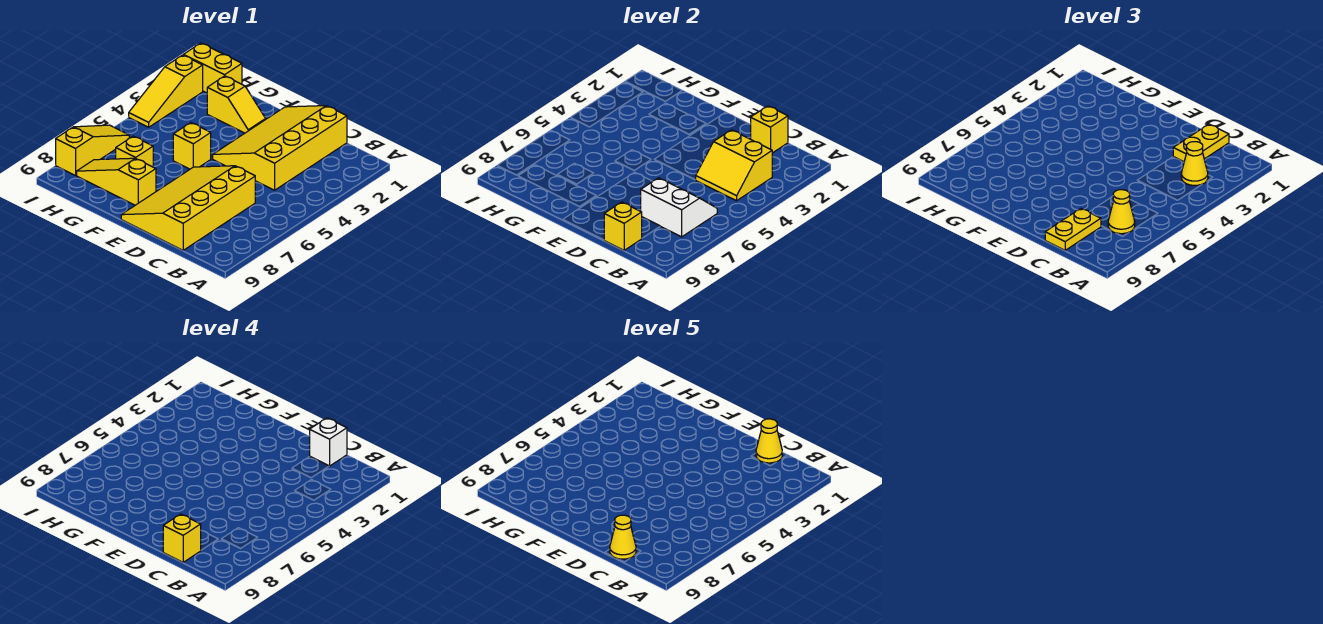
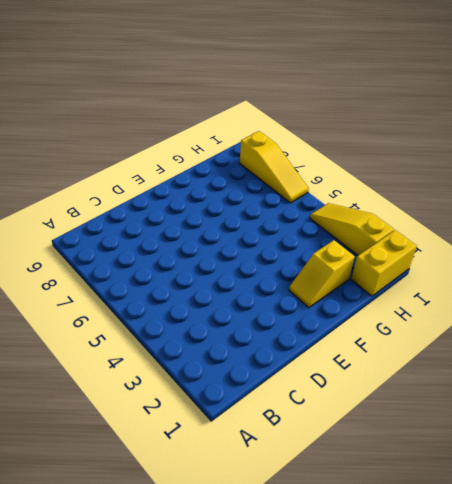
none -> yellow 3x4 slope [213,106,347,190]
none -> yellow 3x4 slope [121,166,255,250]
none -> yellow 1x1 brick [173,123,211,169]

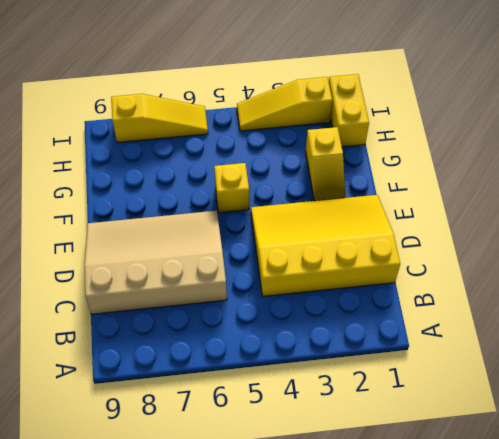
tan 3x4 slope [85,211,227,314] -> yellow 3x4 slope [121,166,255,250]
none -> yellow 1x3 slope [77,158,156,205]
none -> yellow 1x1 brick [116,136,153,167]
none -> yellow 2x2 slope [696,130,772,201]

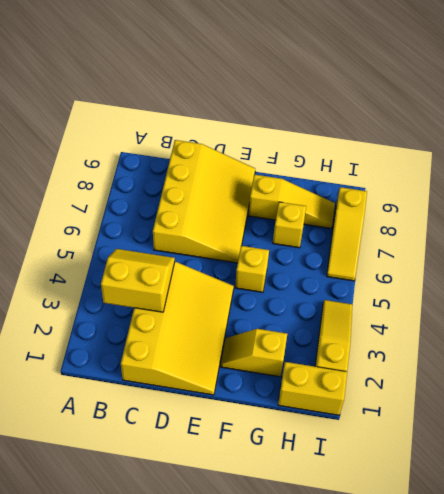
none -> white 2x2 slope [641,178,717,237]
none -> yellow 1x1 brick [751,106,788,153]
none -> yellow 1x1 brick [604,202,642,250]

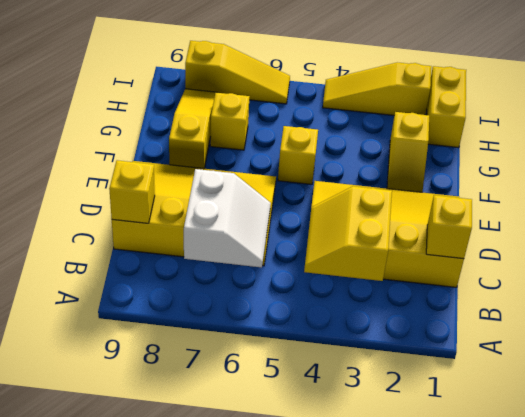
none -> yellow 1x1 cone [1181,142,1208,185]
none -> yellow 1x1 cone [1108,190,1135,234]
none -> yellow 1x2 plate [1173,124,1229,162]

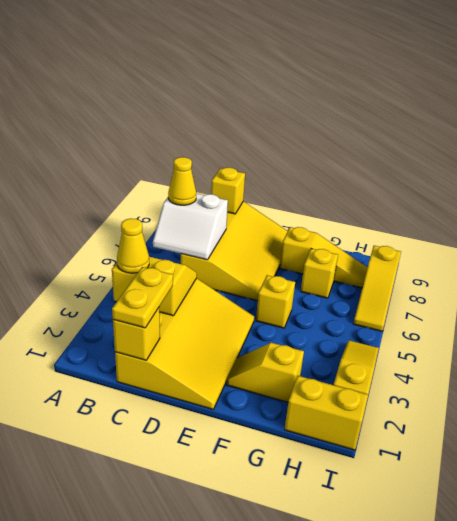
none -> yellow 1x2 plate [1045,209,1101,250]
none -> white 1x1 brick [310,418,347,466]
none -> yellow 1x1 brick [163,514,201,562]

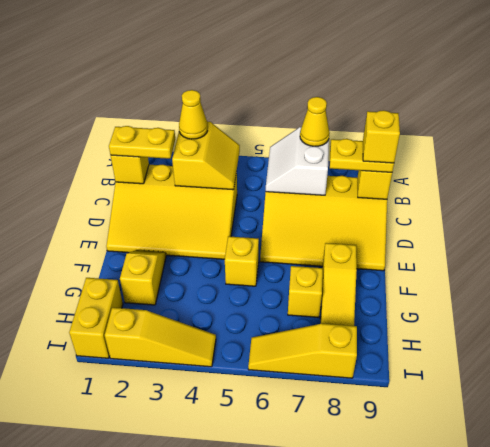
none -> white 1x1 brick [310,418,347,466]
none -> yellow 1x1 cone [756,419,782,463]
none -> yellow 1x1 cone [610,515,636,559]

